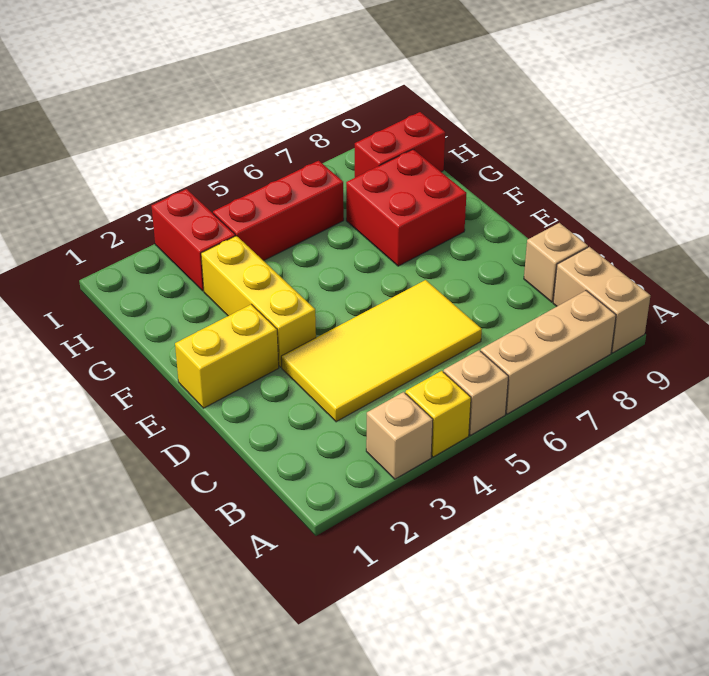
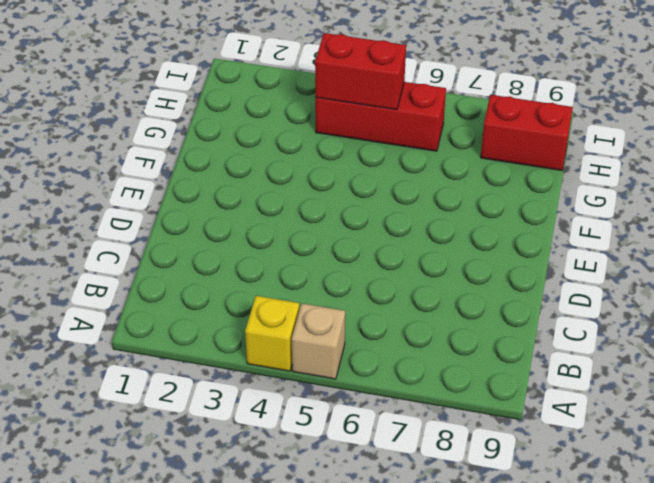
red 1x2 brick [315,33,406,110] -> red 1x2 brick turned to [152,189,235,291]
none -> tan 1x1 brick [366,392,433,479]
none -> tan 1x3 brick [481,291,616,414]
none -> tan 1x2 brick [553,247,651,353]

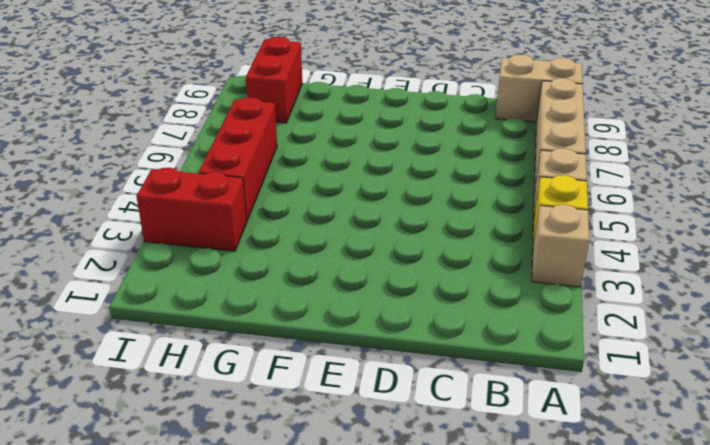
none -> yellow 2x4 tile [281,280,482,422]
none -> tan 1x1 brick [524,223,588,302]
none -> yellow 1x2 brick [175,304,279,408]

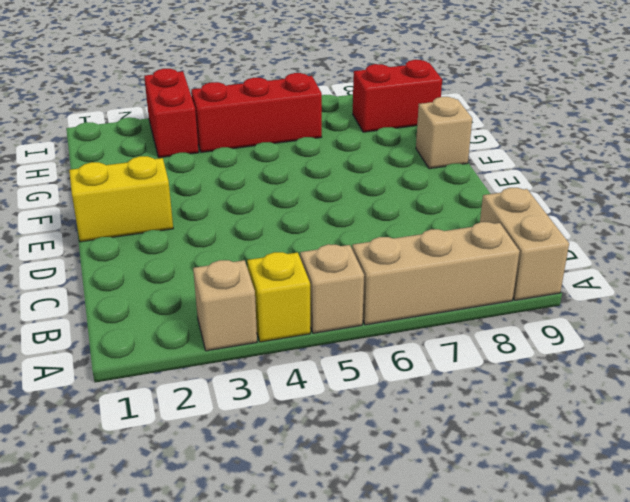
tan 1x1 brick [416,97,472,169] -> tan 1x1 brick moved to [524,223,588,302]
none -> yellow 2x4 tile [281,280,482,422]
none -> yellow 1x3 brick [201,236,316,367]
none -> red 2x2 brick [346,149,466,266]

